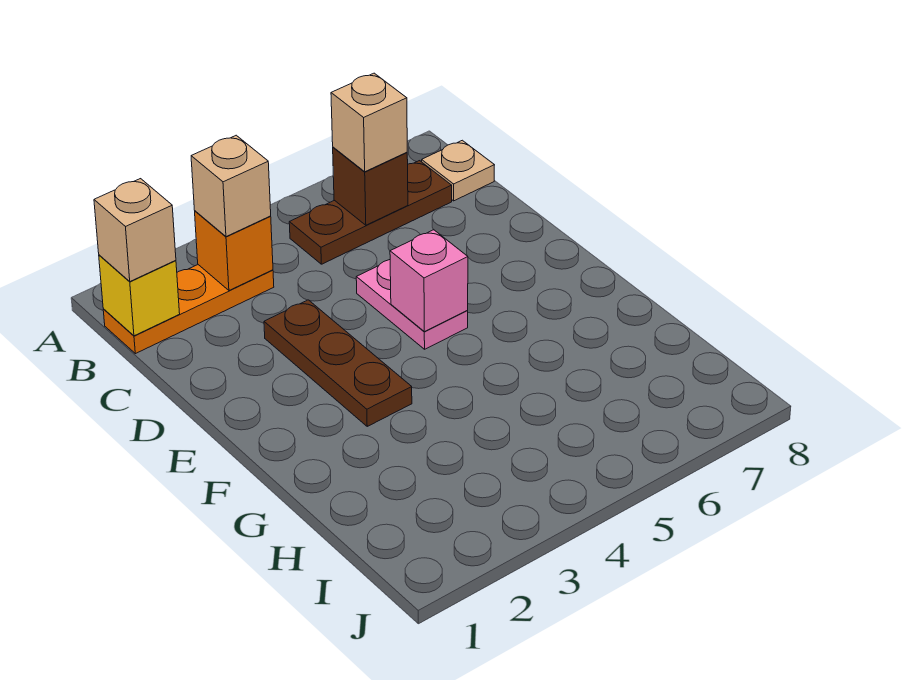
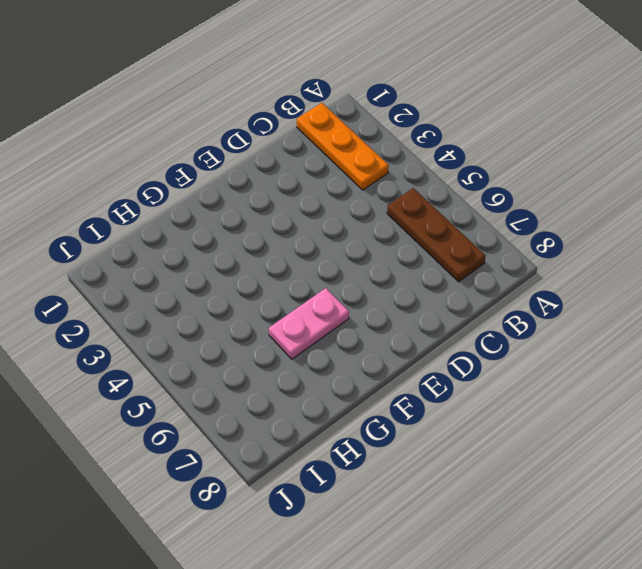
pink 1x2 plate [269,288,349,359] -> pink 1x2 plate moved to [356,260,468,349]
none -> tan 1x1 plate [422,140,494,201]
none -> brown 1x3 plate [264,300,412,426]
none -> yellow 1x1 brick [99,255,180,336]

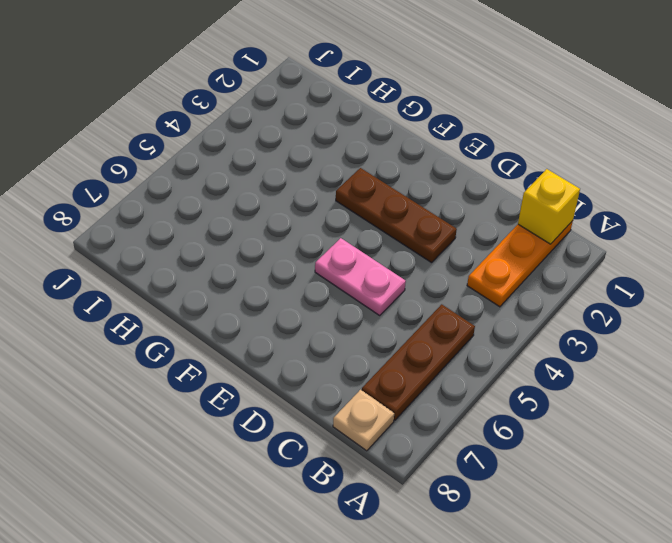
none -> orange 1x1 brick [195,211,273,290]
none -> brown 1x1 brick [333,147,408,225]
none -> pink 1x1 brick [390,230,468,332]

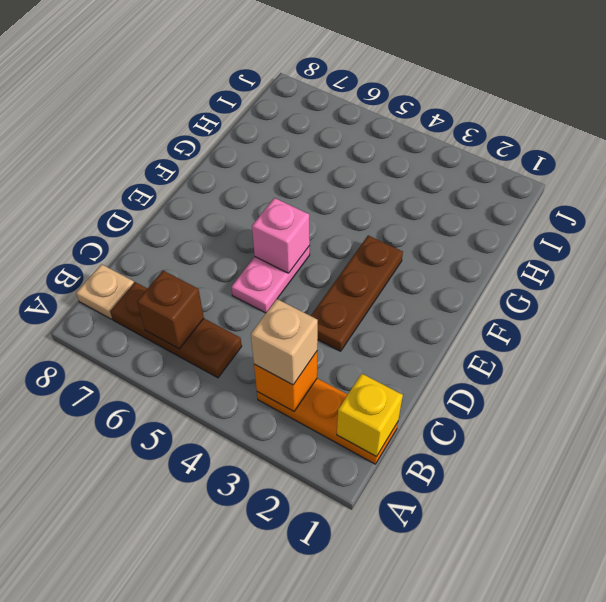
none -> tan 1x1 brick [94,179,176,282]
none -> tan 1x1 brick [331,73,407,172]

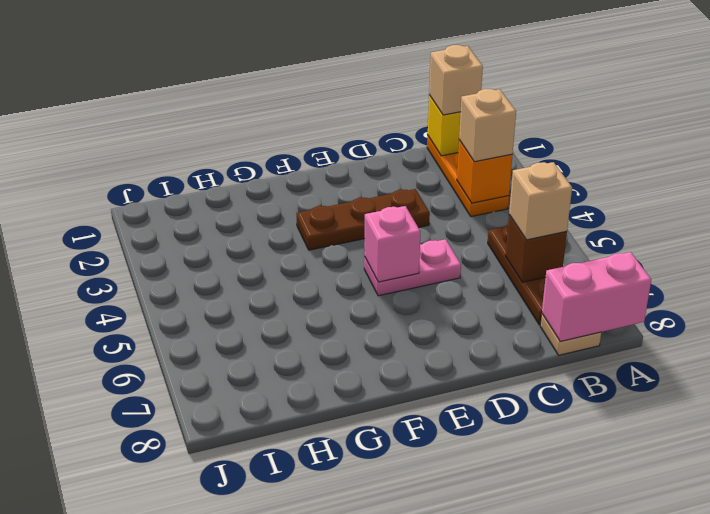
pink 1x2 brick [542,252,651,341] -> none

